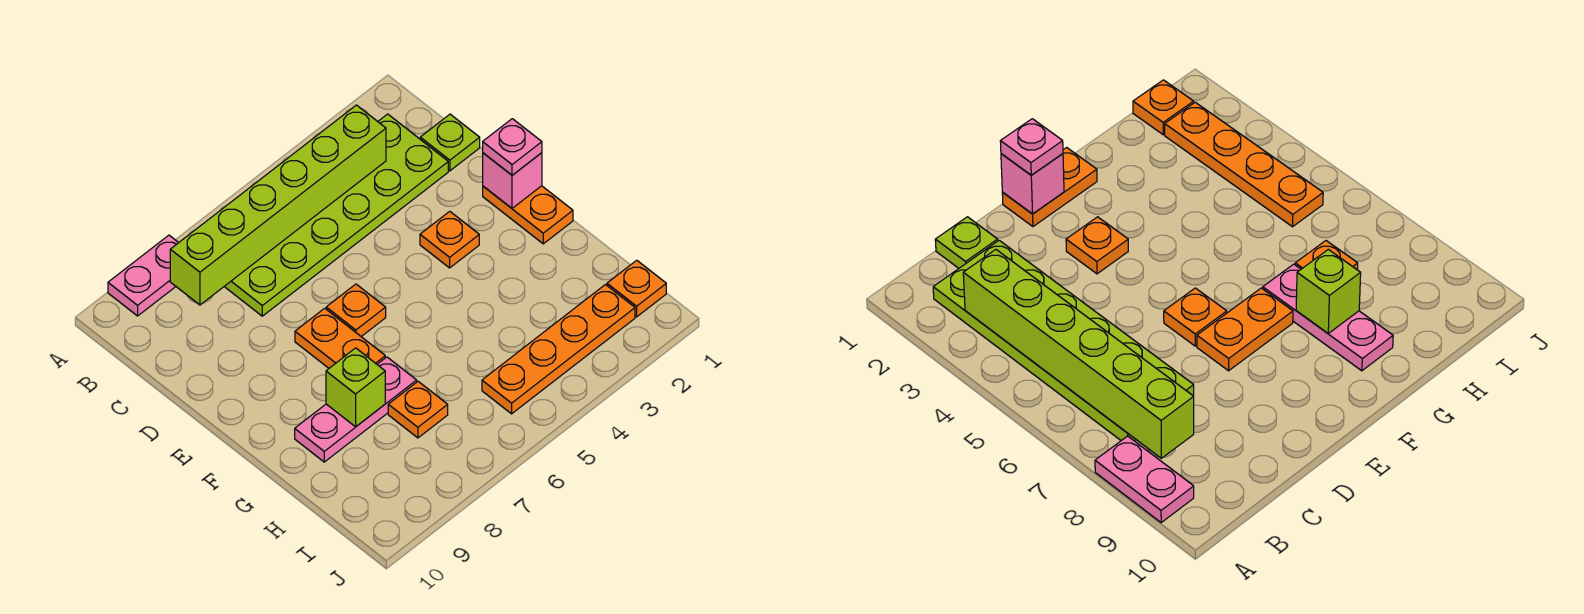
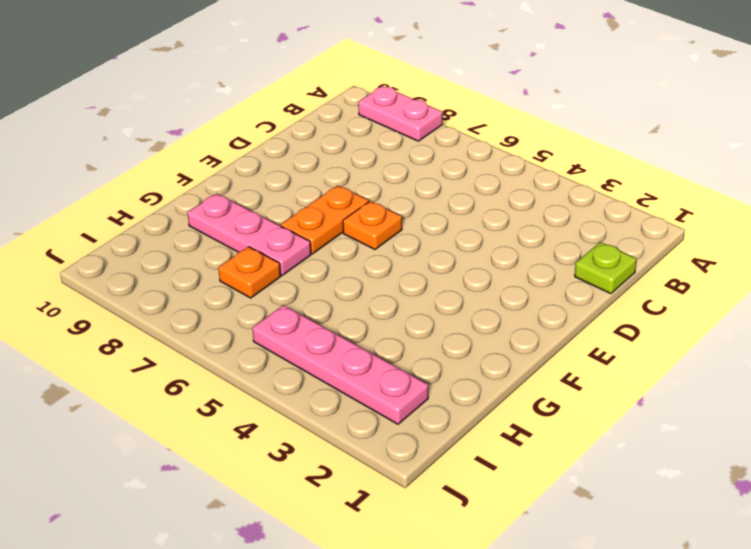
pink 1x4 plate [252,305,428,424] -> orange 1x4 plate [482,285,635,414]
none -> lime 2x6 plate [224,114,448,316]
none -> orange 1x2 plate [483,186,573,244]
none -> orange 1x1 plate [420,211,479,268]

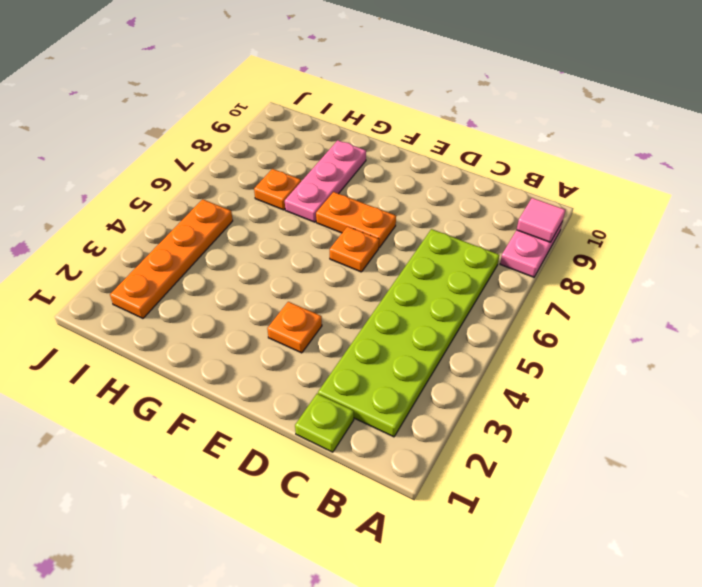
pink 1x1 tile [517,198,565,242] -> none
none -> orange 1x2 plate [483,186,573,244]
none -> orange 1x1 plate [607,260,666,317]
none -> lime 1x6 brick [170,105,386,305]

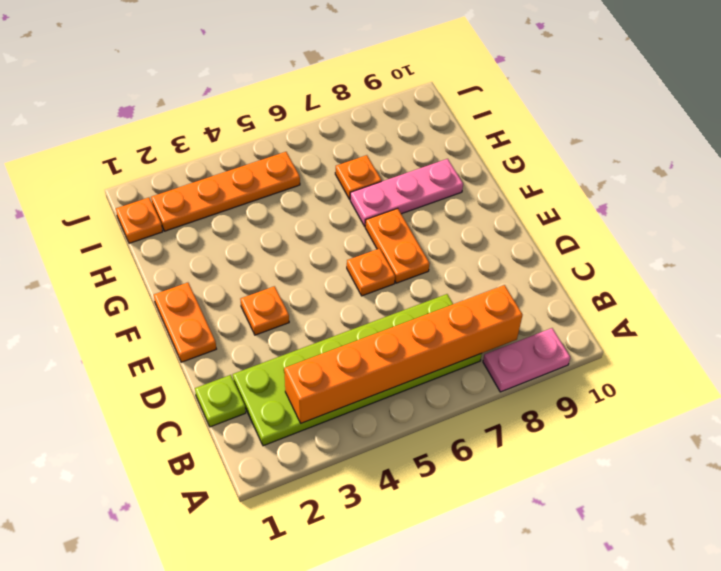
orange 1x6 brick [284,285,522,423] -> lime 1x6 brick [170,105,386,305]
none -> pink 1x1 brick [483,153,542,208]
none -> lime 1x1 brick [326,348,385,427]
none -> pink 1x1 plate [483,119,542,175]

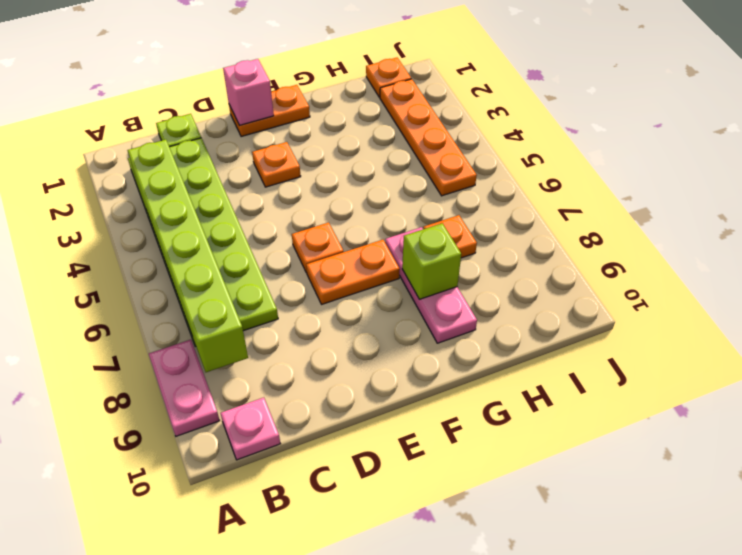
pink 1x1 plate [220,398,280,460] -> pink 1x1 plate moved to [483,119,542,175]

